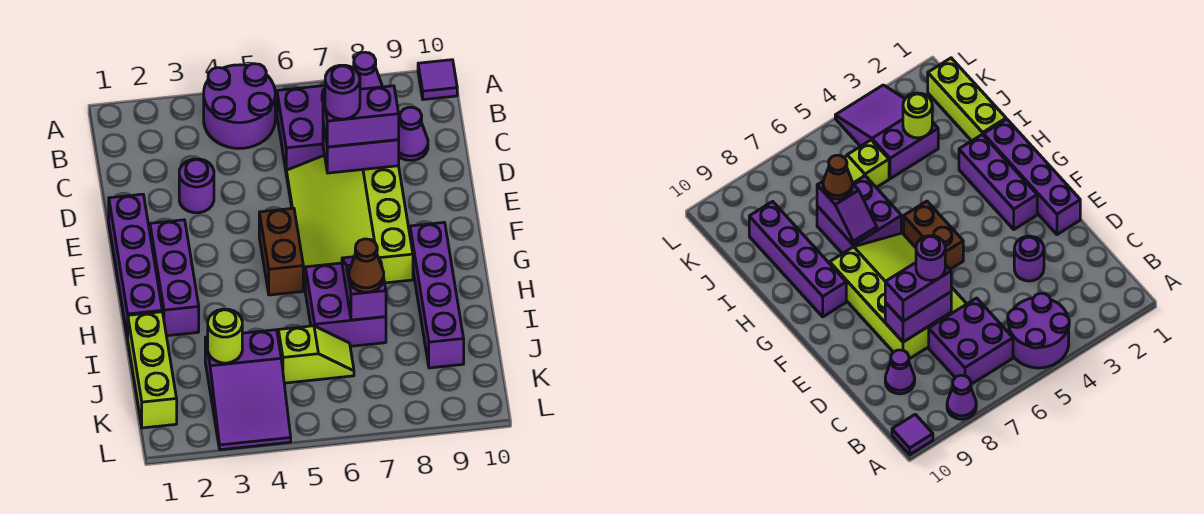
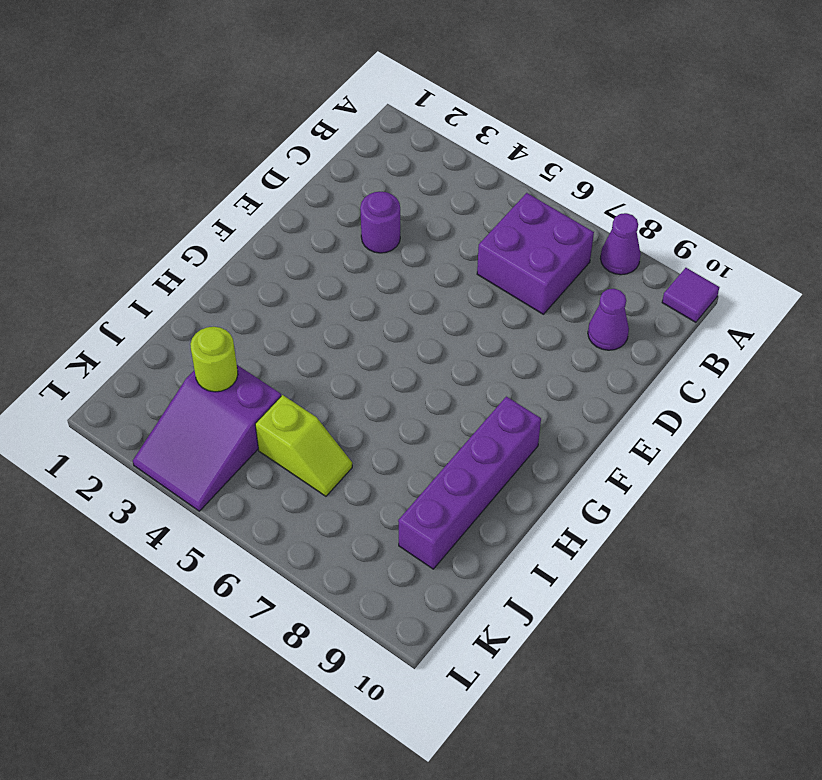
none -> purple 2x2 round brick [204,64,275,148]
none -> lime 3x4 slope [286,155,413,287]
none -> purple 1x4 brick [109,194,162,339]

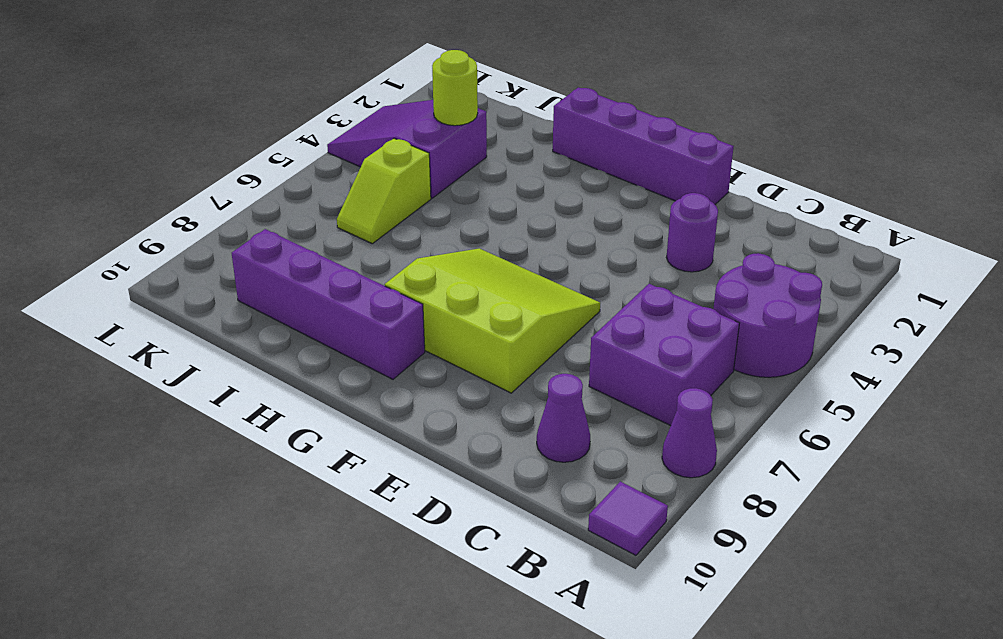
lime 3x3 slope [385,248,600,393] -> lime 3x4 slope [286,155,413,287]
none -> purple 1x3 brick [150,220,199,336]
none -> brown 1x2 brick [259,208,303,295]
none -> purple 2x2 brick [305,263,386,346]

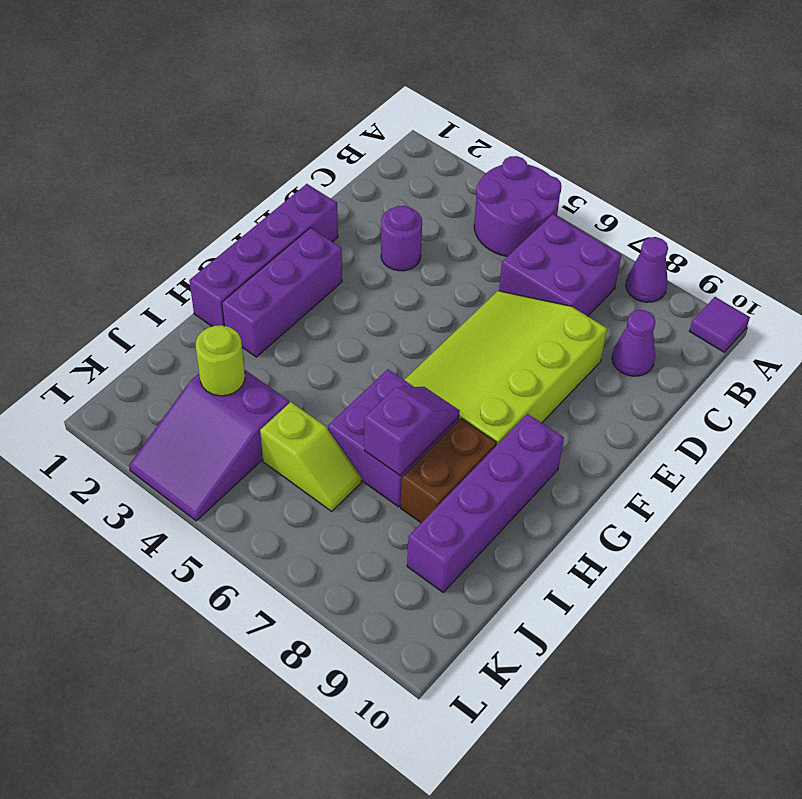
brown 1x2 brick [401,418,497,523] -> brown 1x2 brick moved to [259,208,303,295]
none -> lime 1x3 brick [128,312,177,428]
none -> purple 1x2 brick [323,123,399,173]
none -> purple 1x2 brick [323,86,399,147]

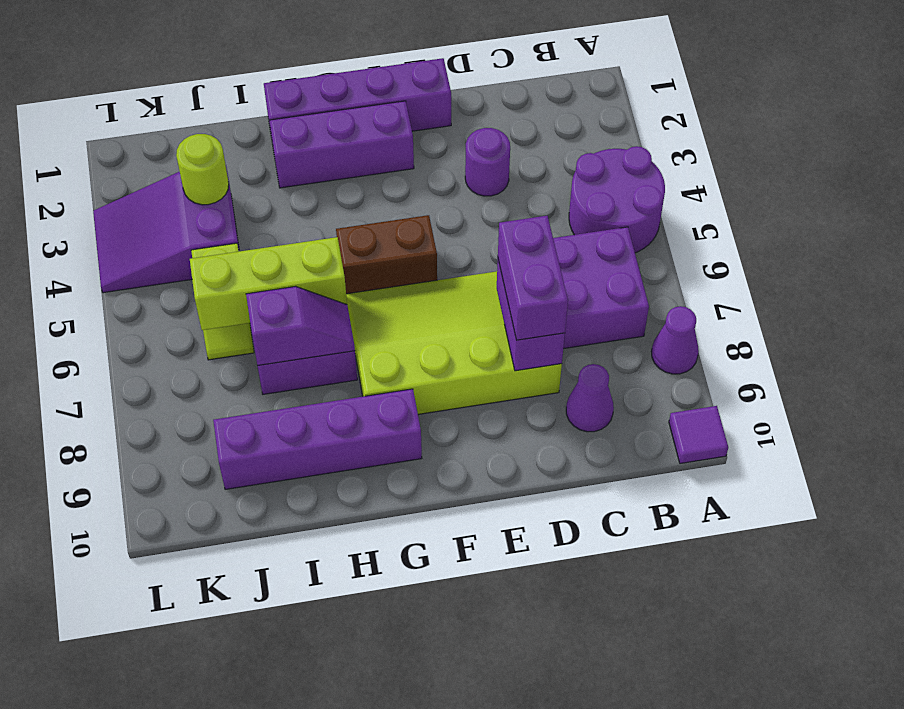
lime 1x3 brick [190,237,347,330] -> lime 1x3 brick moved to [128,312,177,428]
none -> brown 1x1 cone [349,239,384,292]
none -> purple 1x1 round brick [325,65,360,119]

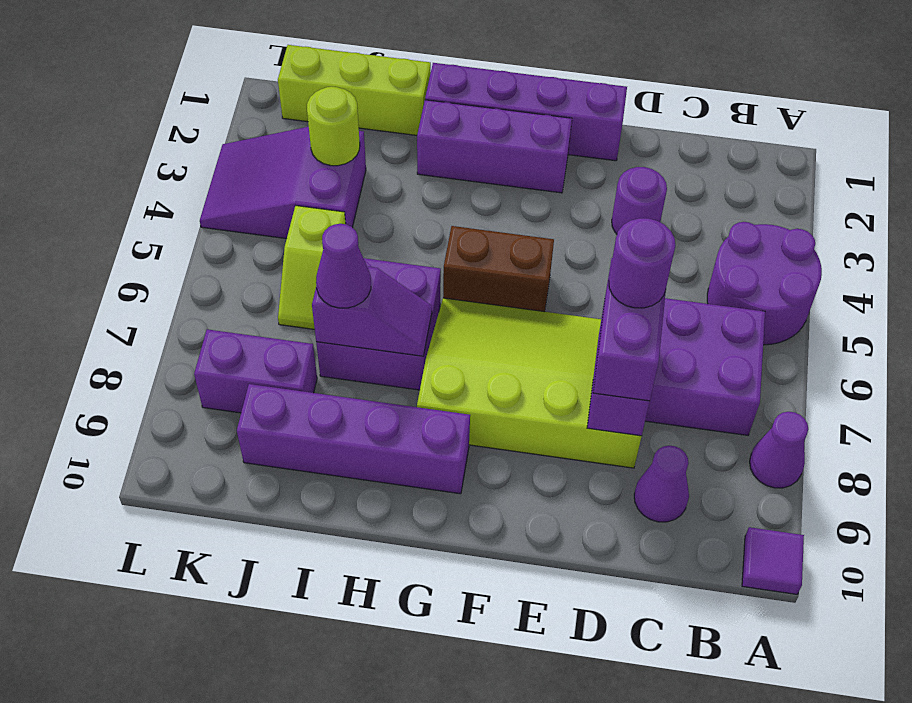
purple 1x1 cone [316,224,371,308] -> brown 1x1 cone [349,239,384,292]
purple 1x2 brick [194,329,317,413] -> none

